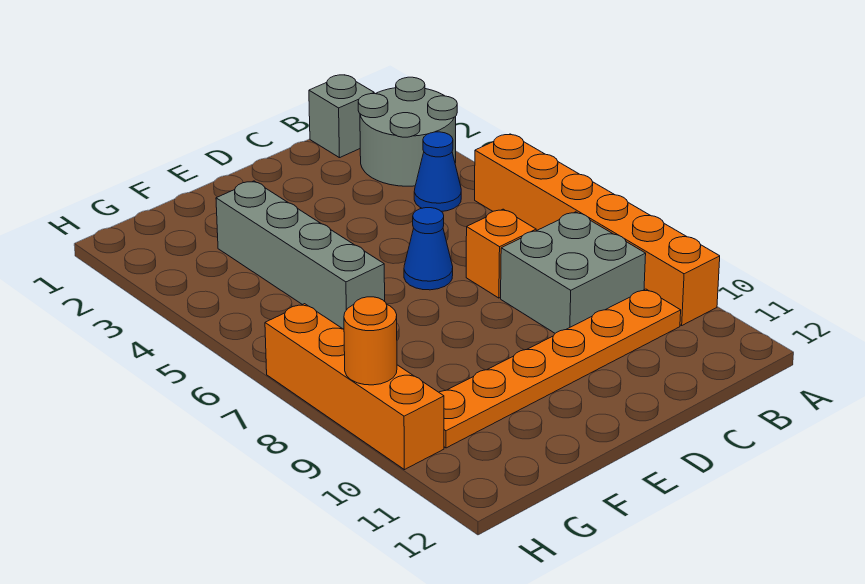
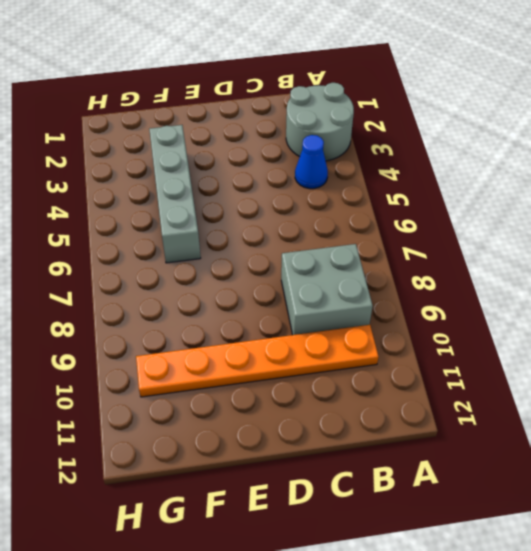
none -> orange 1x6 brick [475,134,720,325]
none -> grey 1x1 brick [309,75,374,158]

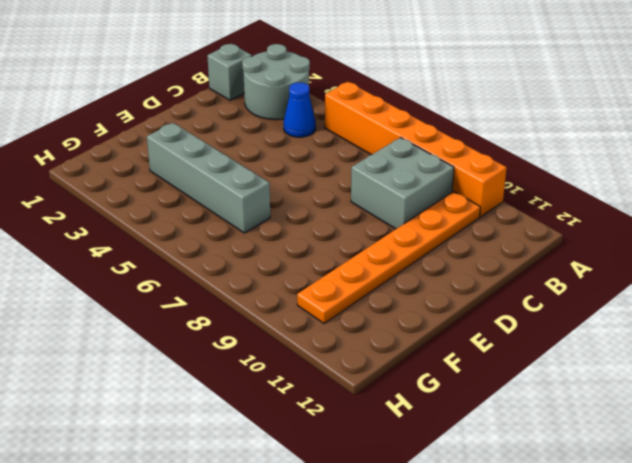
none -> orange 1x1 brick [466,209,536,298]
none -> blue 1x1 cone [404,208,453,290]

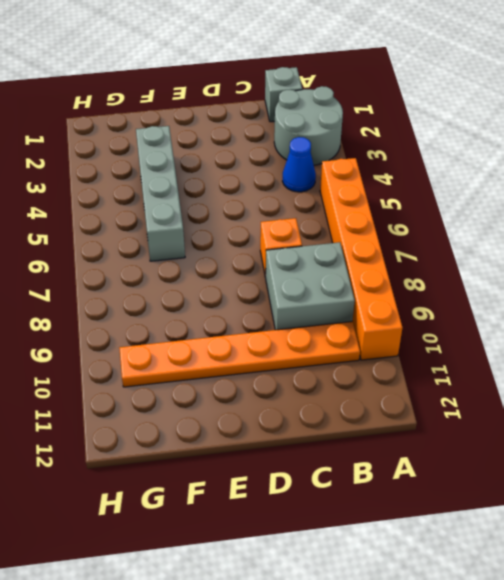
none -> blue 1x1 cone [404,208,453,290]
none -> orange 1x4 brick [265,304,444,470]

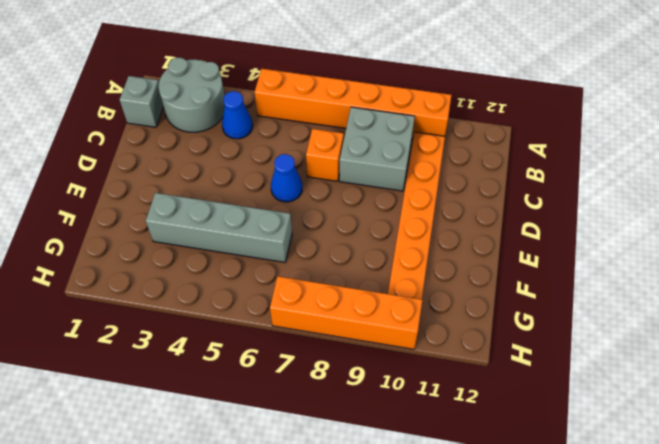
none -> orange 1x1 round brick [344,297,397,385]

